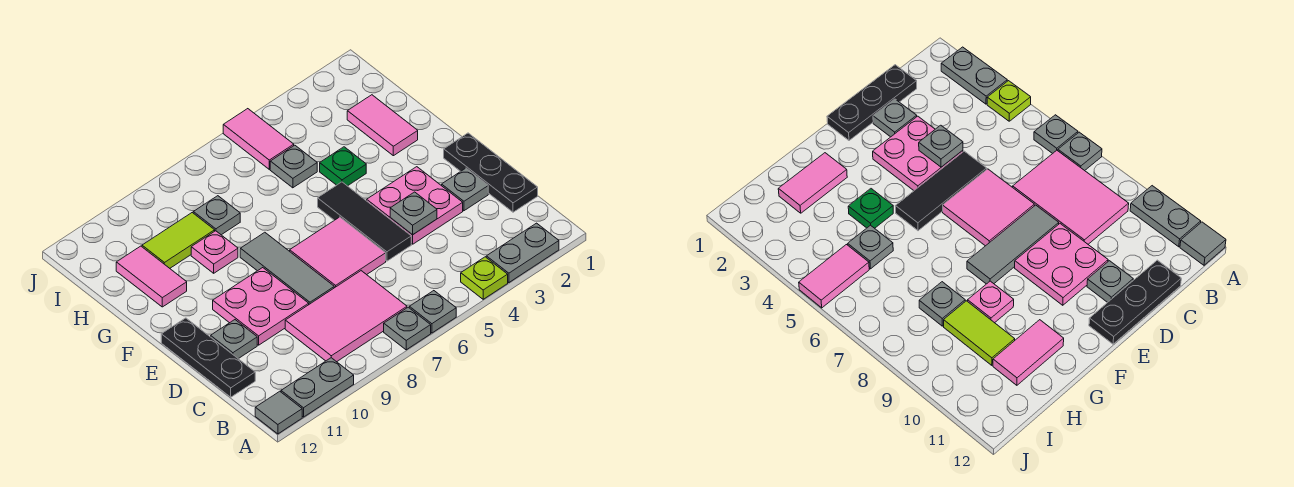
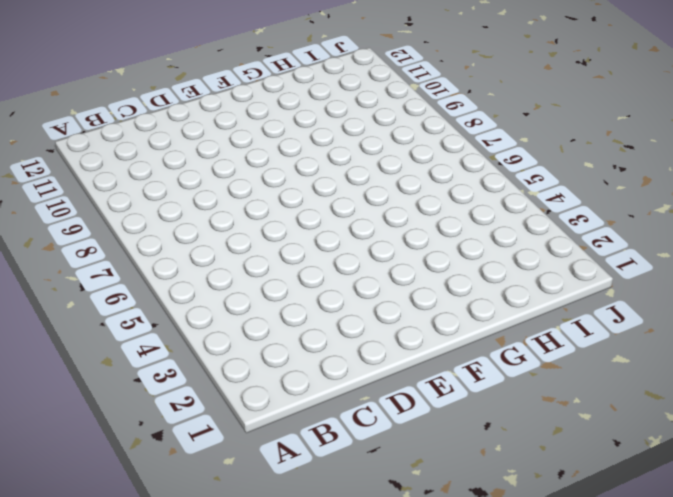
none -> grey 1x2 plate [486,223,559,283]
none -> lime 1x1 plate [461,257,508,299]
none -> grey 1x1 plate [409,291,456,333]

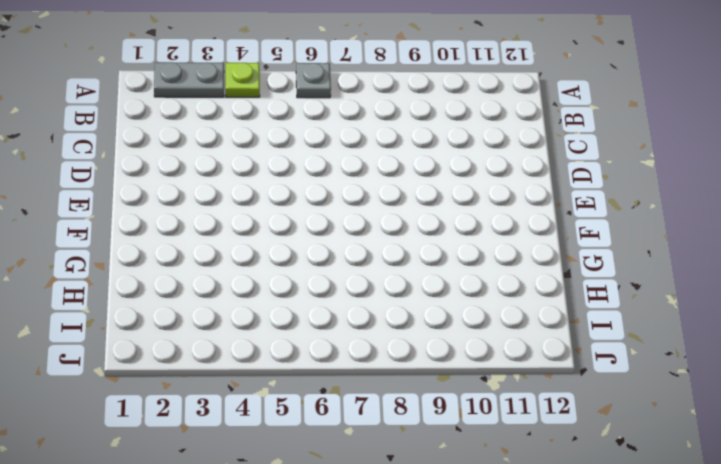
none -> grey 1x1 plate [384,307,431,350]
none -> grey 1x2 plate [281,358,354,417]
none -> grey 1x1 tile [255,391,302,434]

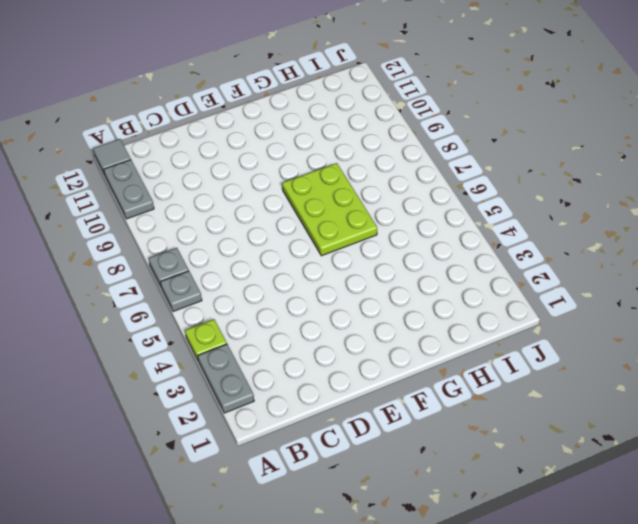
lime 2x3 plate [282,163,377,256] -> grey 1x3 tile [240,232,334,304]
none -> pink 2x3 tile [285,271,407,362]
none -> black 1x3 plate [444,133,538,212]
none -> black 1x3 plate [161,318,255,397]

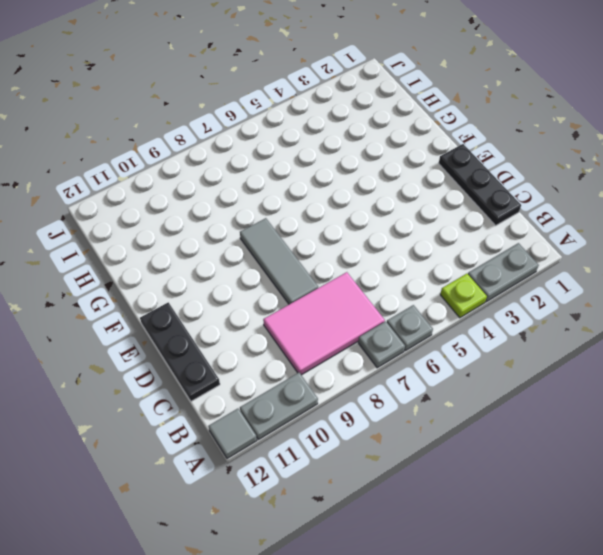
none -> grey 1x1 plate [442,168,488,211]
none -> pink 2x2 plate [367,167,463,244]
none -> black 1x3 tile [318,182,411,261]

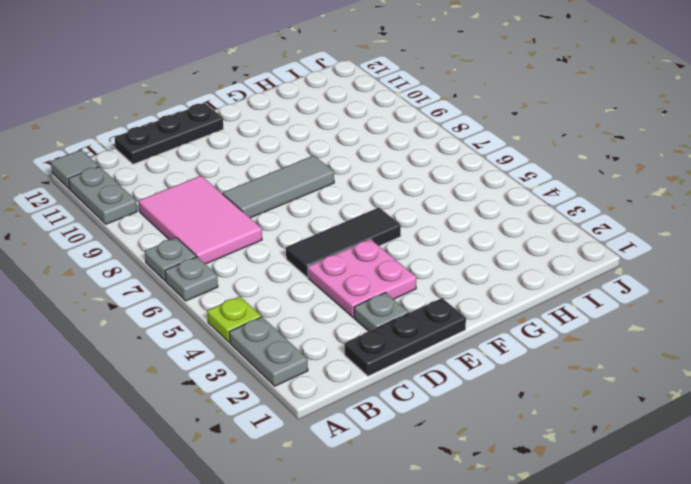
none -> pink 2x2 tile [290,217,386,288]
none -> pink 2x2 plate [213,268,309,345]
none -> grey 1x1 plate [211,320,257,359]

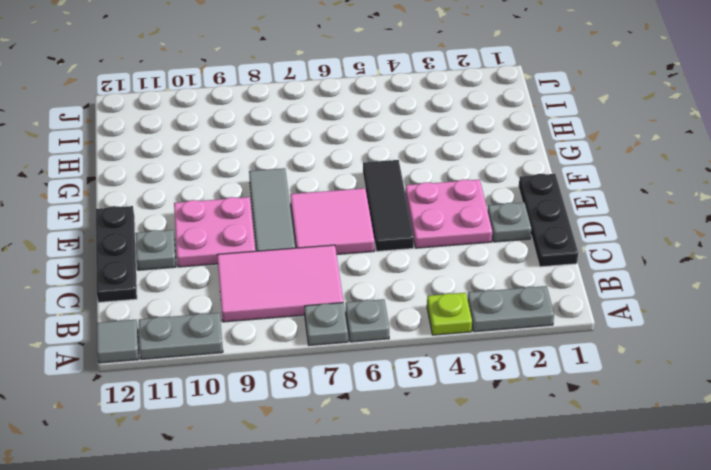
none -> pink 1x2 tile [347,95,418,156]
none -> green 1x1 plate [320,147,366,186]
none -> pink 1x1 plate [191,231,238,273]

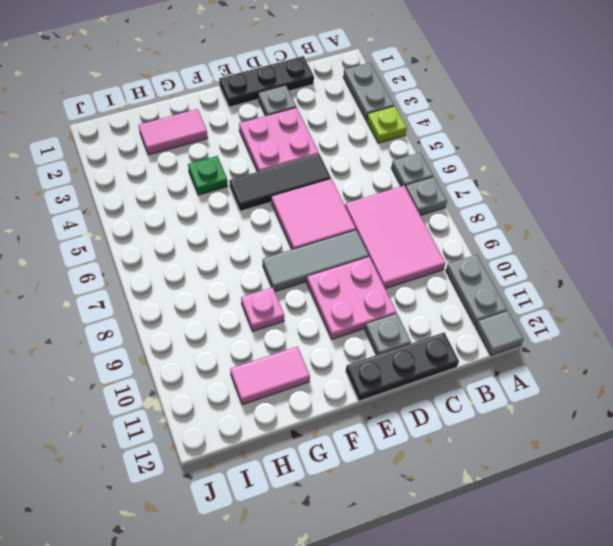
none -> grey 1x1 plate [270,145,317,188]
none -> grey 1x1 plate [193,196,240,235]
none -> lime 1x2 tile [142,213,215,268]

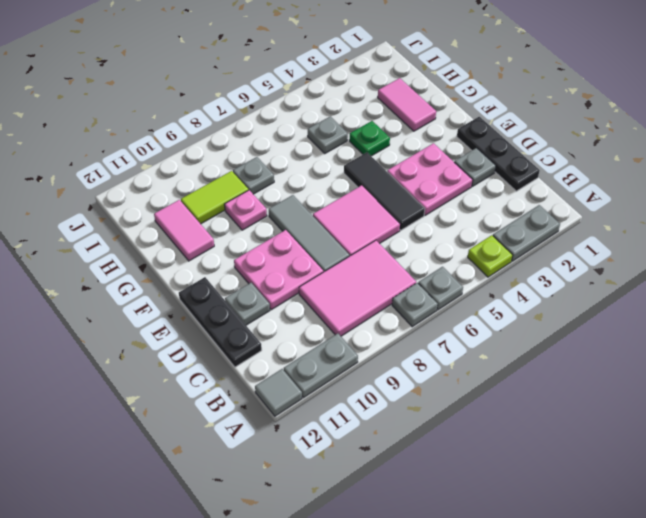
none -> pink 1x2 tile [223,109,294,169]
none -> grey 1x1 plate [390,192,437,235]

